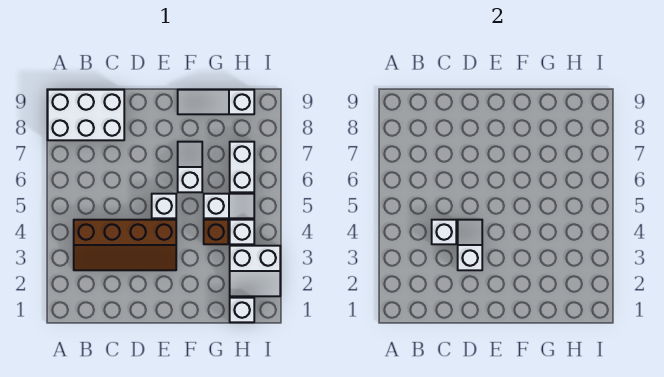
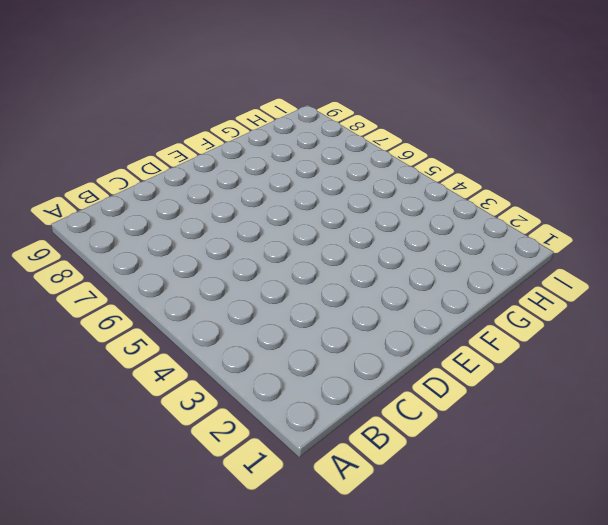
none -> white 2x3 brick [48,90,124,140]
none -> brown 2x4 slope [74,220,176,270]
none -> white 1x1 brick [152,194,176,218]

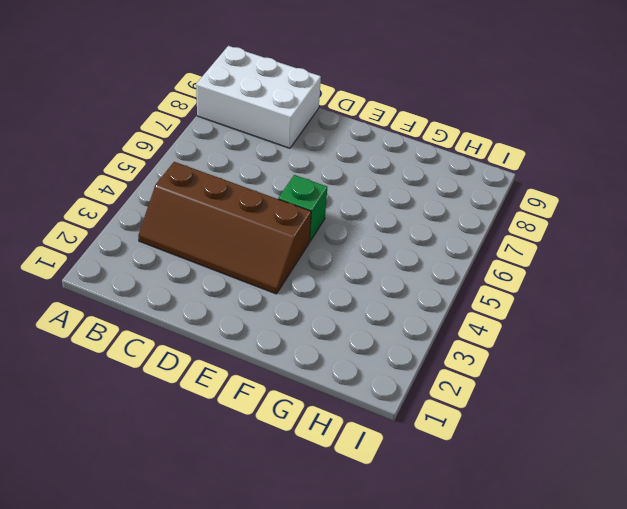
green 1x1 brick [278,175,327,242] -> white 1x1 brick [152,194,176,218]
none -> white 1x2 slope [178,142,202,192]
none -> white 1x3 slope [178,90,254,114]
none -> brown 1x1 brick [204,220,228,244]

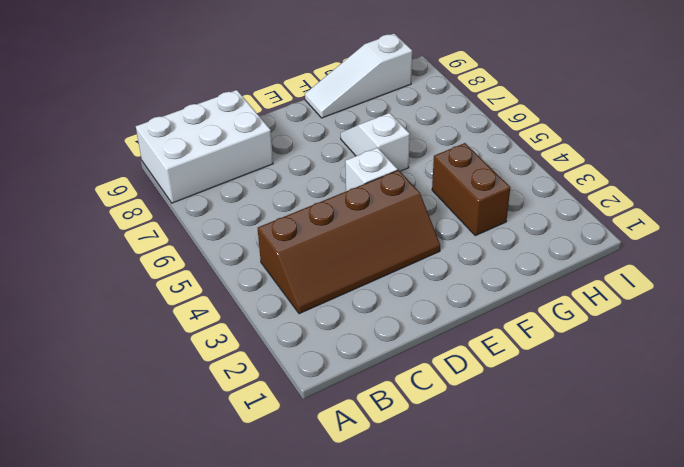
brown 1x2 brick [432,143,510,236] -> brown 1x1 brick [204,220,228,244]
none -> white 1x2 slope [204,194,254,218]
none -> white 1x1 brick [230,298,254,322]
none -> white 2x2 slope [230,246,280,296]

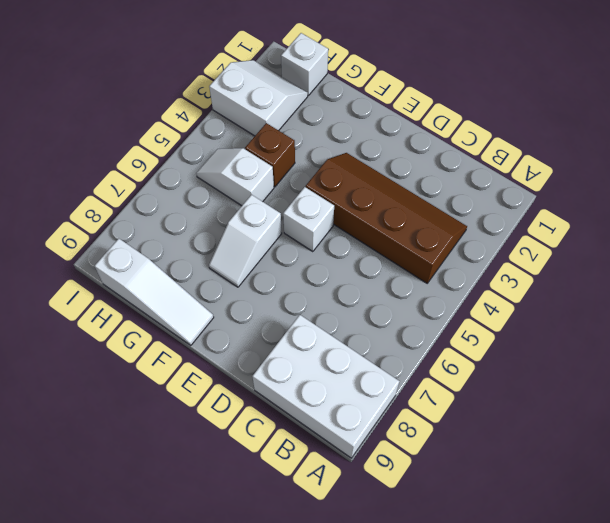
none -> white 1x1 brick [230,220,254,244]
none -> white 1x2 brick [230,142,254,192]
none -> white 1x1 brick [432,220,456,244]

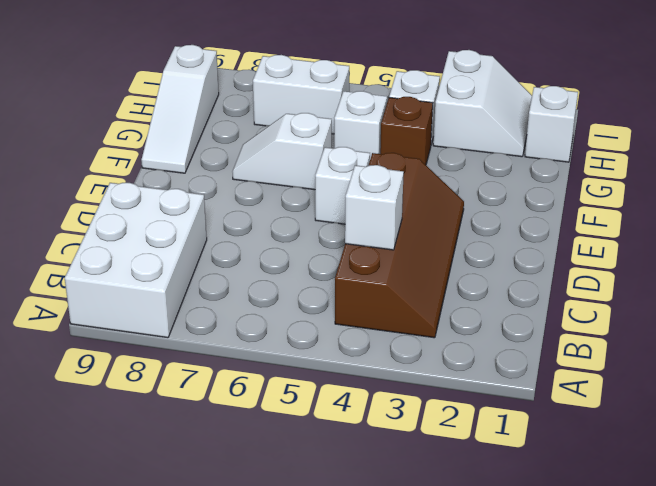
none -> white 1x2 slope [458,220,482,270]

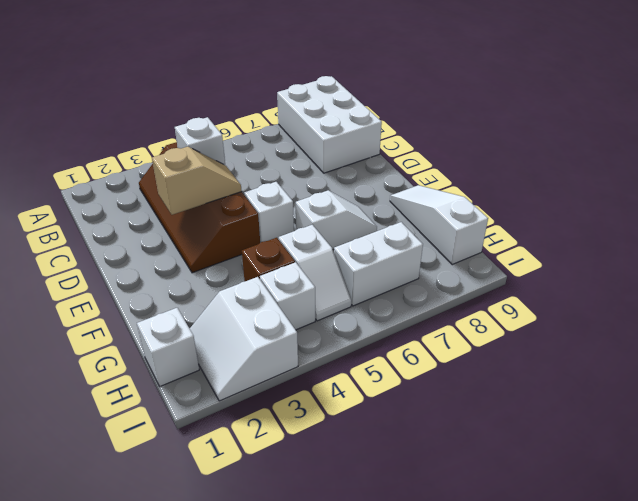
tan 1x2 slope [152,147,242,215] -> white 1x2 slope [458,220,482,270]

